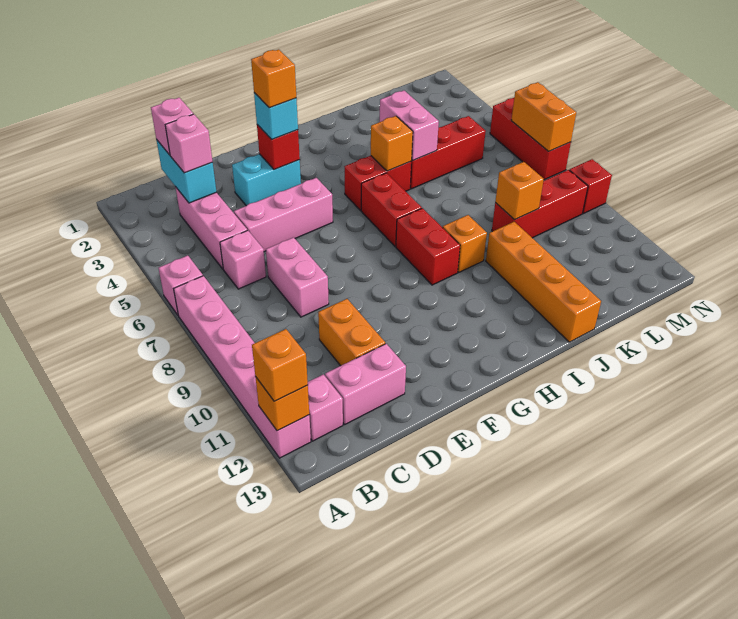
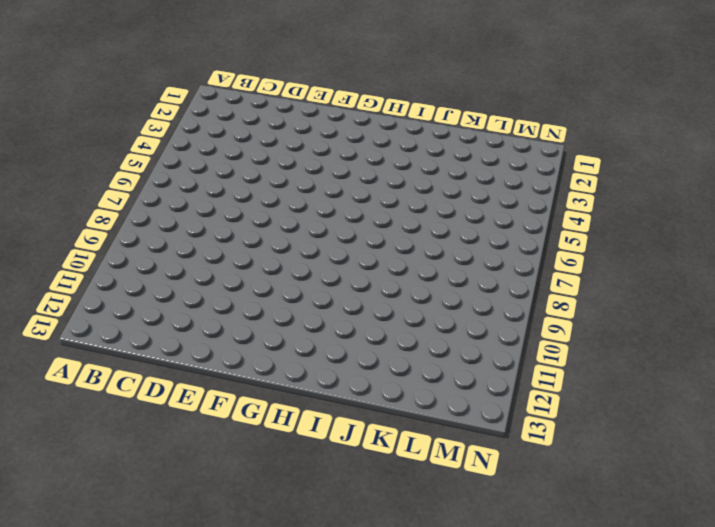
none -> pink 1x1 brick [159,255,203,315]
none -> pink 1x6 brick [174,276,311,458]
none -> pink 1x1 brick [308,374,343,441]
none -> pink 1x3 brick [176,188,247,269]

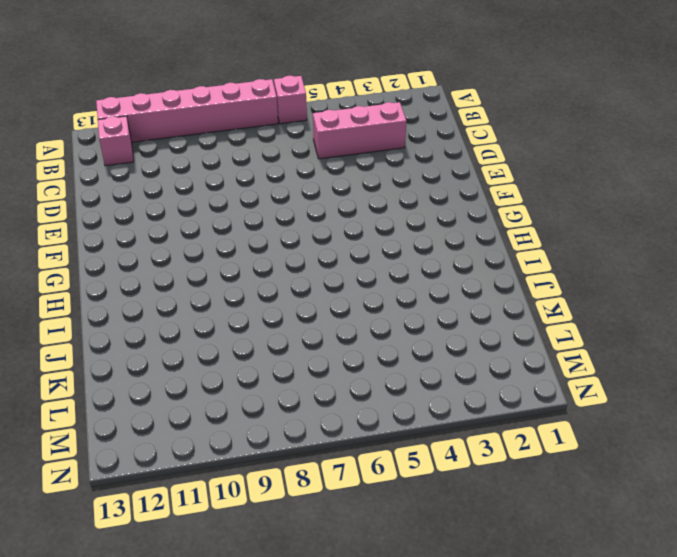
none -> pink 1x1 brick [220,230,266,289]
none -> pink 1x2 brick [325,344,406,424]
none -> pink 1x3 brick [234,178,333,252]
none -> pink 1x2 brick [266,237,329,317]

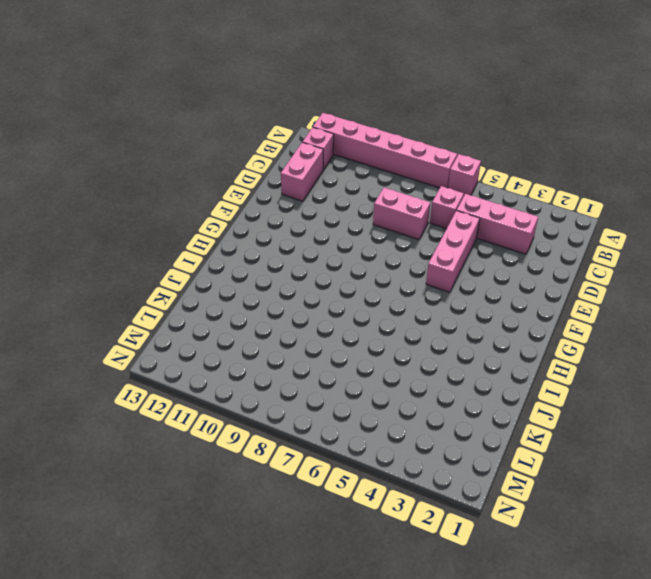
none -> orange 1x2 brick [318,299,385,366]
none -> cyan 1x2 brick [232,154,301,206]
none -> red 1x2 brick [345,156,411,211]
none -> red 1x2 brick [361,173,422,246]

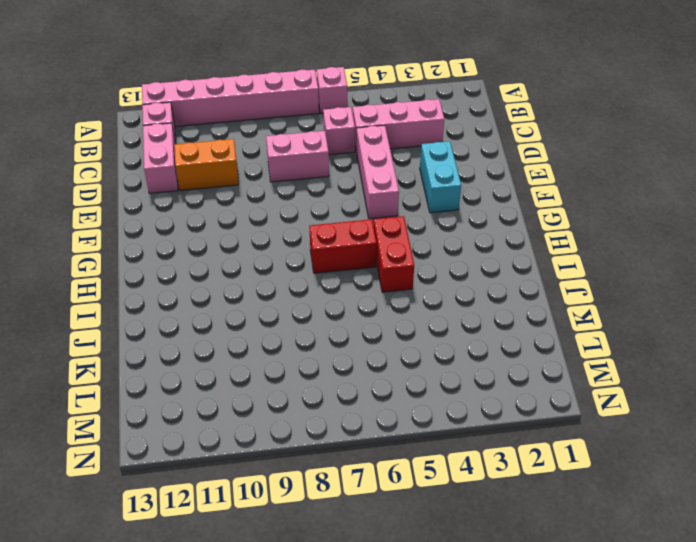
none -> red 1x2 brick [396,208,460,285]
none -> orange 1x1 brick [443,215,487,272]
none -> red 1x3 brick [410,116,486,189]
none -> orange 1x4 brick [486,222,601,342]

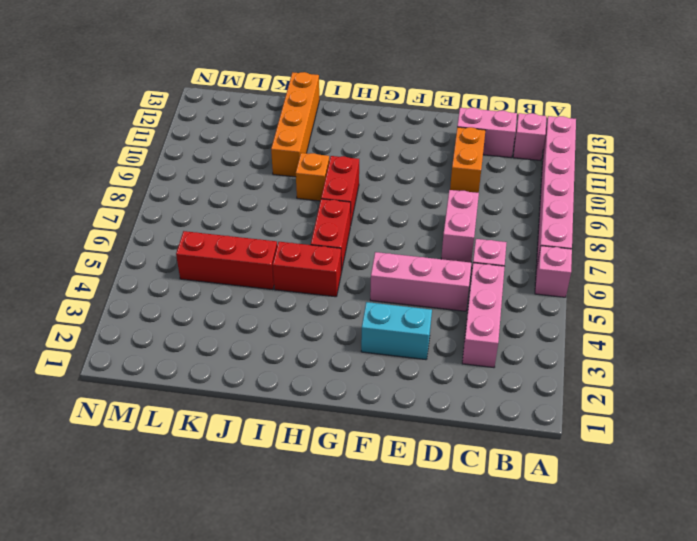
none -> red 1x3 brick [492,170,588,238]
none -> red 1x3 brick [490,98,571,180]
none -> red 1x1 brick [569,159,612,214]
none -> orange 1x1 brick [256,378,309,431]

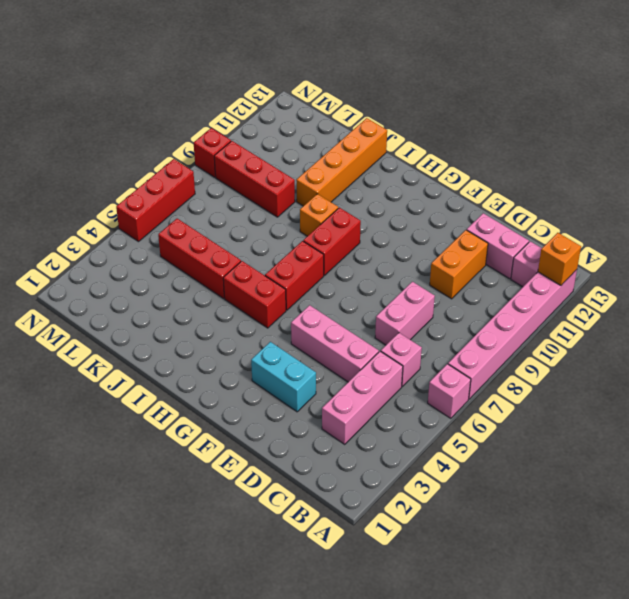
none -> cyan 1x2 brick [156,139,216,203]
none -> red 1x1 brick [257,125,300,170]
none -> orange 1x1 brick [371,116,413,171]
none -> pink 1x2 brick [380,91,439,160]

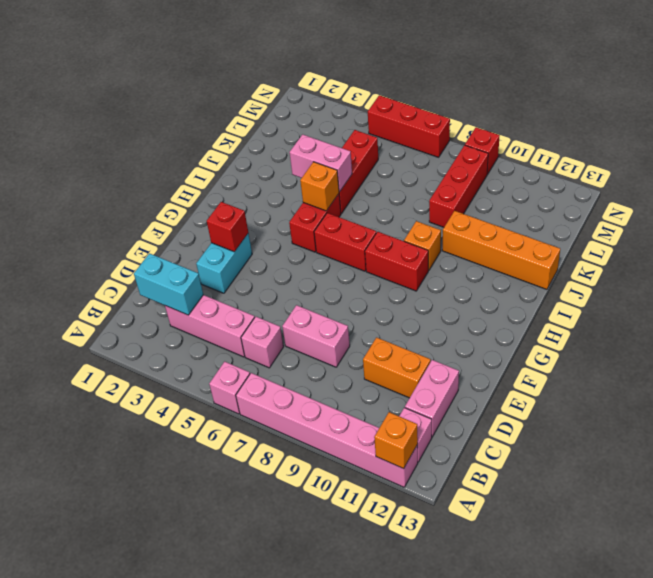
none -> pink 1x3 brick [234,178,333,252]
none -> orange 1x1 brick [495,162,544,220]
none -> orange 1x2 brick [511,82,576,151]
none -> orange 1x1 brick [252,329,308,401]

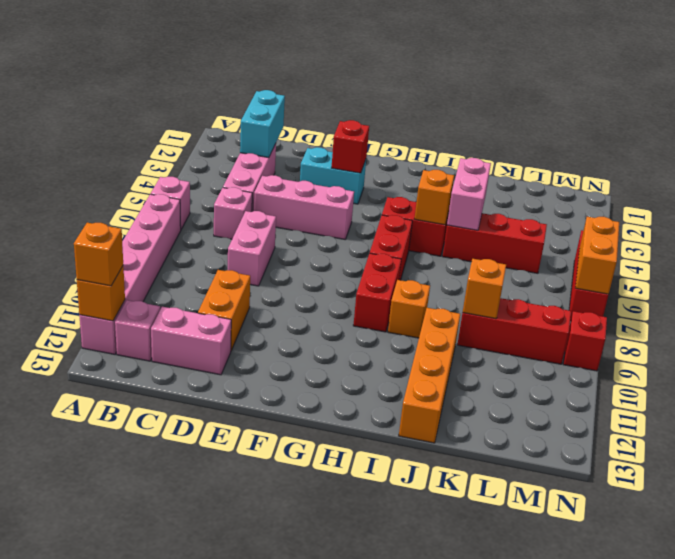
none -> pink 1x1 brick [151,98,193,155]
none -> pink 1x1 brick [165,114,213,173]
none -> cyan 1x1 brick [254,93,298,139]
none -> orange 1x1 brick [251,50,296,108]

